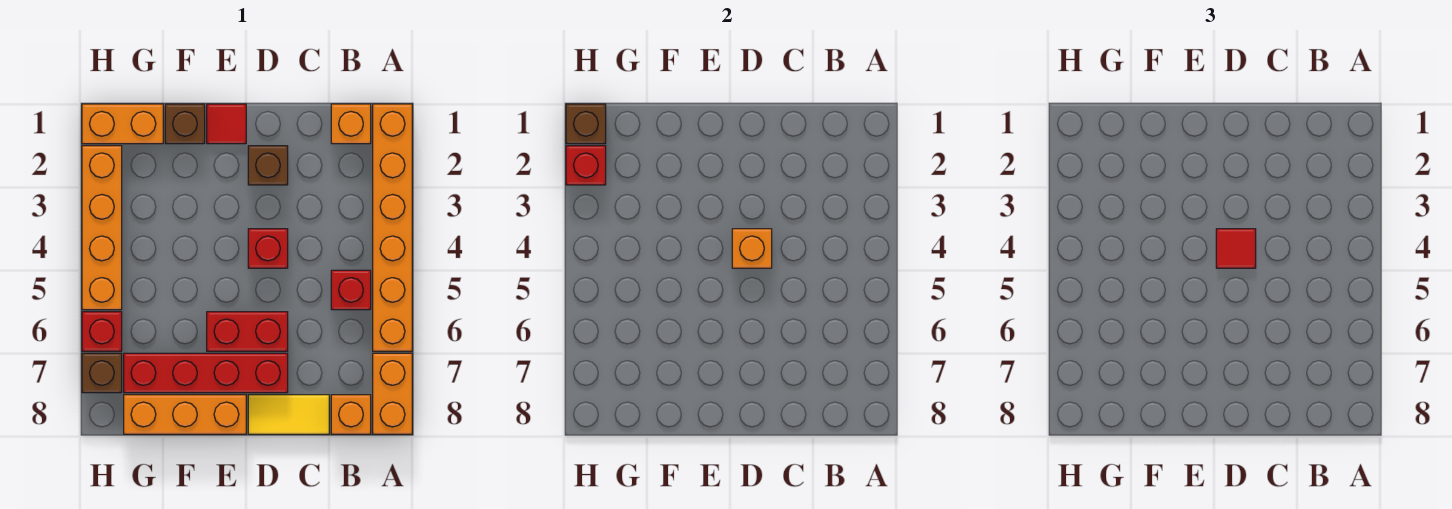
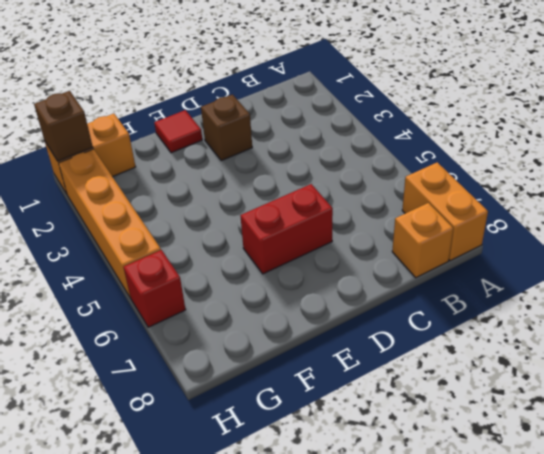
none -> orange 1x6 brick [373,104,412,351]
none -> orange 1x1 brick [331,104,371,144]
none -> red 1x1 brick [331,270,371,310]

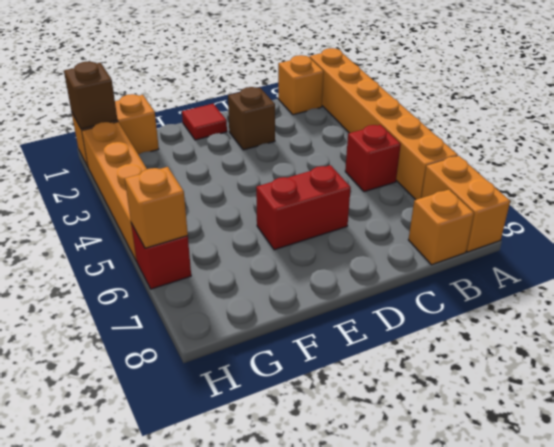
orange 1x1 brick [125,167,188,248] -> orange 1x1 brick moved to [732,229,772,268]
none -> yellow 1x2 tile [248,395,329,434]
none -> red 1x1 brick [248,229,288,268]
none -> red 1x4 brick [124,353,288,393]

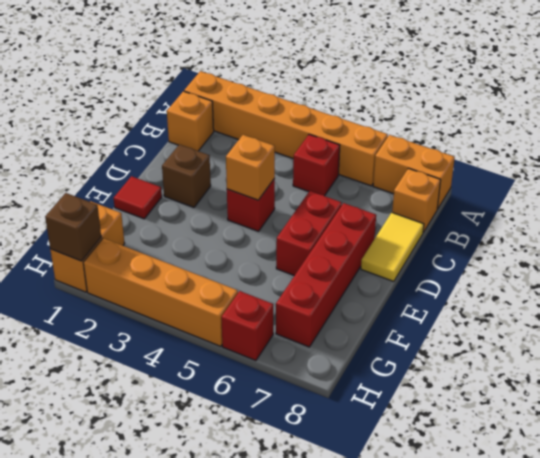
none -> orange 1x3 brick [124,395,246,434]
none -> brown 1x1 brick [165,104,205,144]
none -> brown 1x1 brick [82,353,122,393]

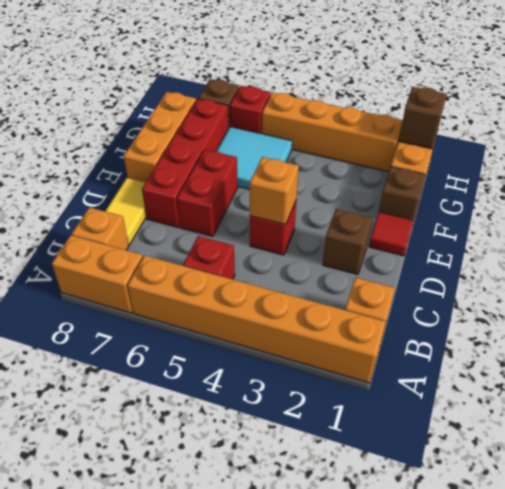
cyan 2x2 tile [216,127,292,189] -> none
none -> red 1x1 brick [566,146,606,185]
none -> red 1x1 tile [1216,229,1256,268]

